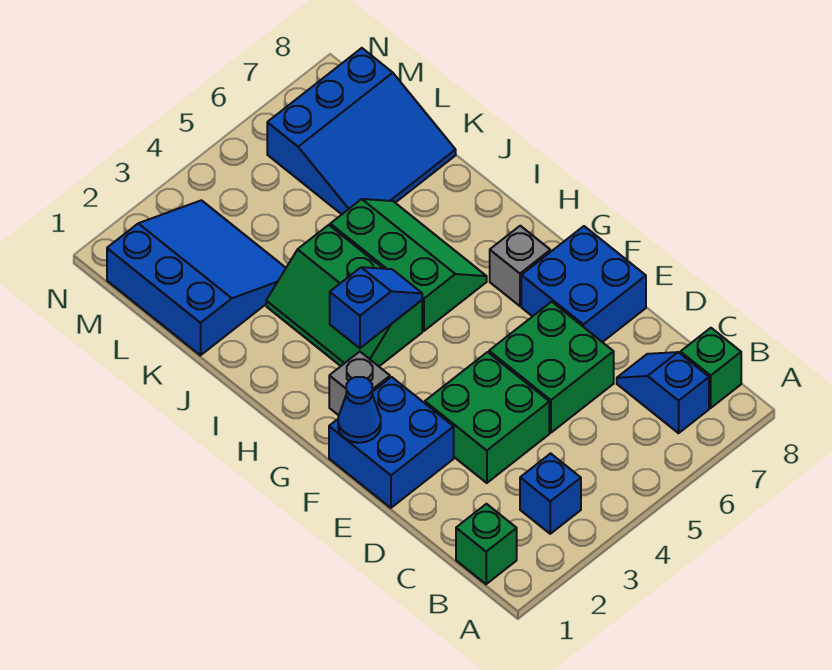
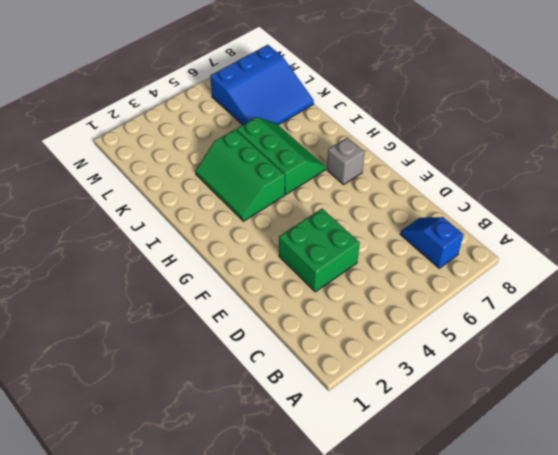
none -> green 1x1 brick [456,504,517,584]
none -> blue 1x1 brick [520,454,581,534]
none -> green 1x1 brick [680,328,741,408]

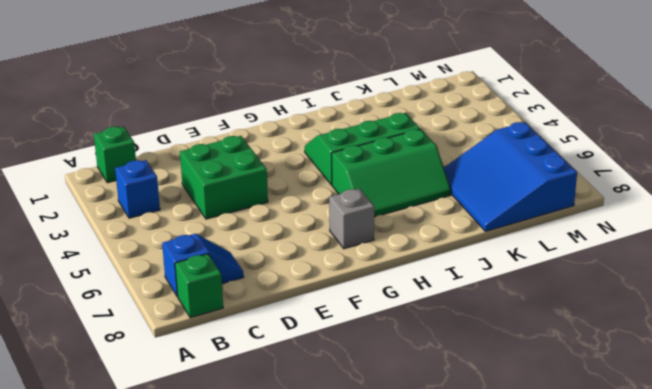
none -> green 2x2 brick [489,302,614,433]
none -> blue 2x2 brick [329,377,454,508]
none -> blue 2x2 brick [521,226,646,342]

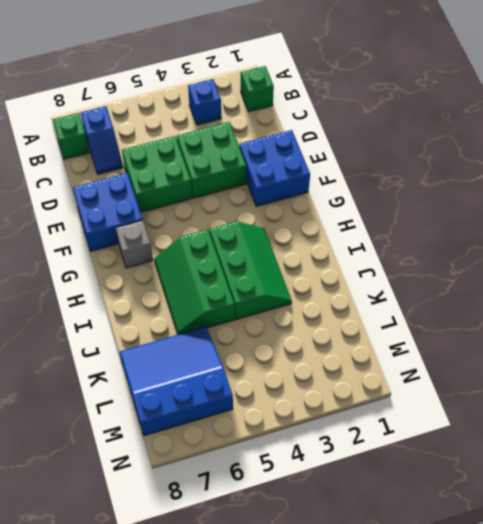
none -> grey 1x1 brick [329,352,390,415]
none -> blue 3x3 slope [107,200,286,355]
none -> blue 1x1 cone [338,377,381,443]

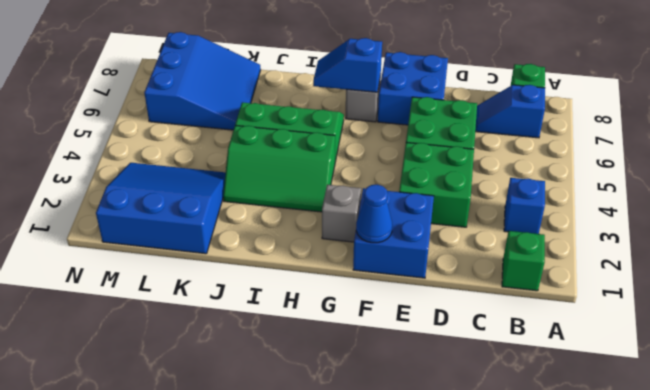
blue 1x2 slope [313,38,382,92] -> blue 1x2 slope turned to [330,267,422,348]

